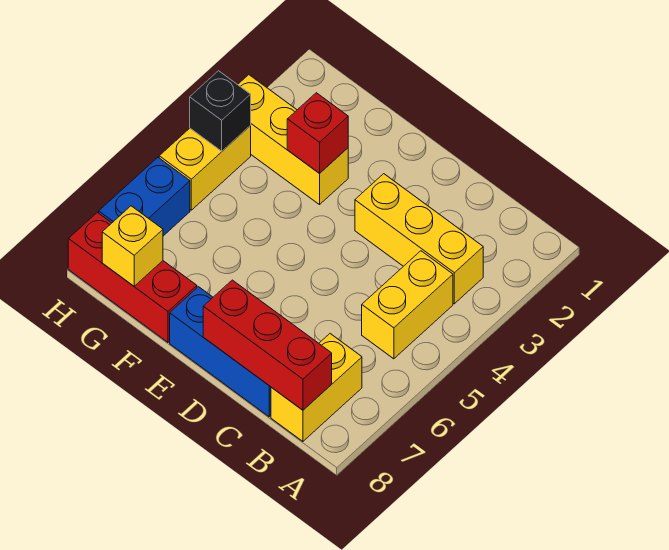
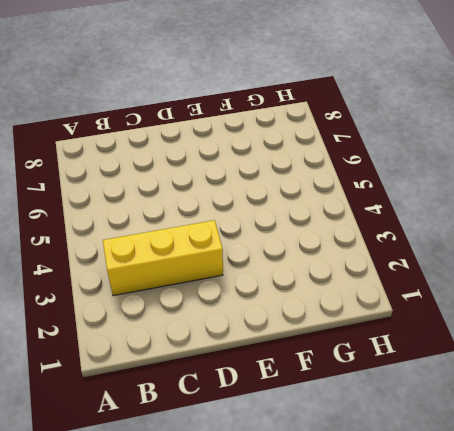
none -> yellow 1x2 brick [362,251,453,359]
none -> yellow 1x2 brick [271,334,362,441]
none -> blue 1x3 brick [170,287,271,417]

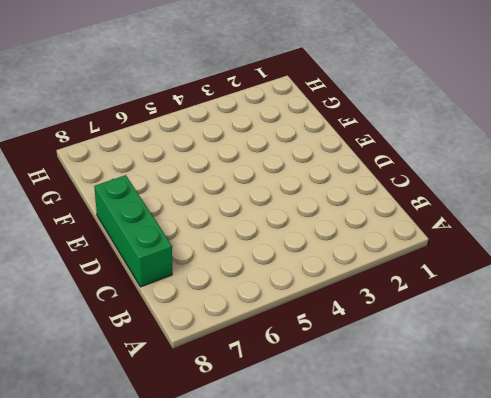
green 1x3 brick [94,175,172,287] -> blue 1x3 brick [170,287,271,417]
none -> yellow 1x3 brick [355,174,483,304]
none -> yellow 1x2 brick [362,251,453,359]
none -> yellow 1x2 brick [271,334,362,441]

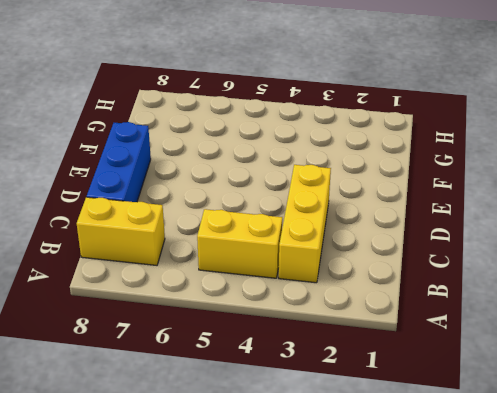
none -> yellow 1x3 brick [238,75,348,205]
none -> red 1x3 brick [68,212,197,342]
none -> yellow 1x2 brick [159,126,251,210]

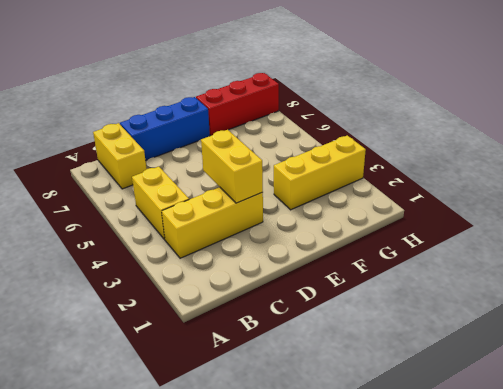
yellow 1x2 brick [201,130,263,203] -> yellow 1x2 brick moved to [159,126,251,210]
none -> blue 1x2 brick [99,157,190,236]
none -> red 1x3 brick [203,280,332,410]
none -> red 1x1 brick [287,93,348,173]

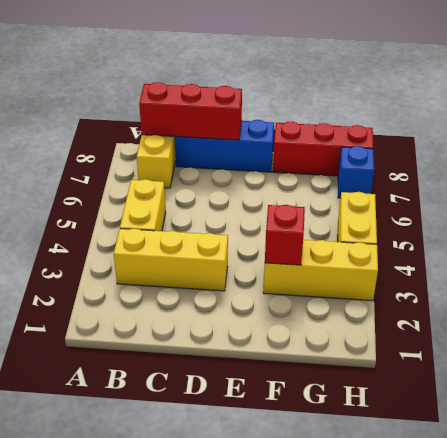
blue 1x1 brick [338,146,374,198] -> blue 1x2 brick [99,157,190,236]
none -> yellow 1x1 brick [102,206,163,286]
none -> black 1x1 brick [190,71,251,151]

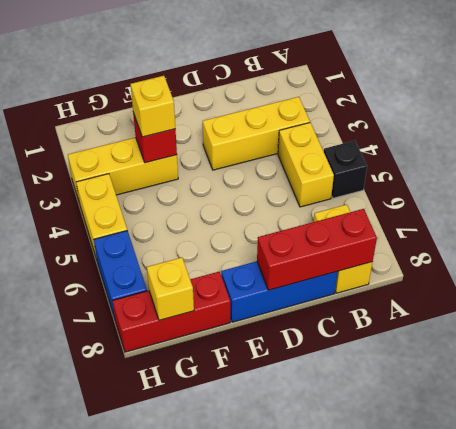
black 1x1 brick [324,141,367,198] -> black 1x1 brick moved to [190,71,251,151]
yellow 1x1 brick [130,76,175,137] -> none

